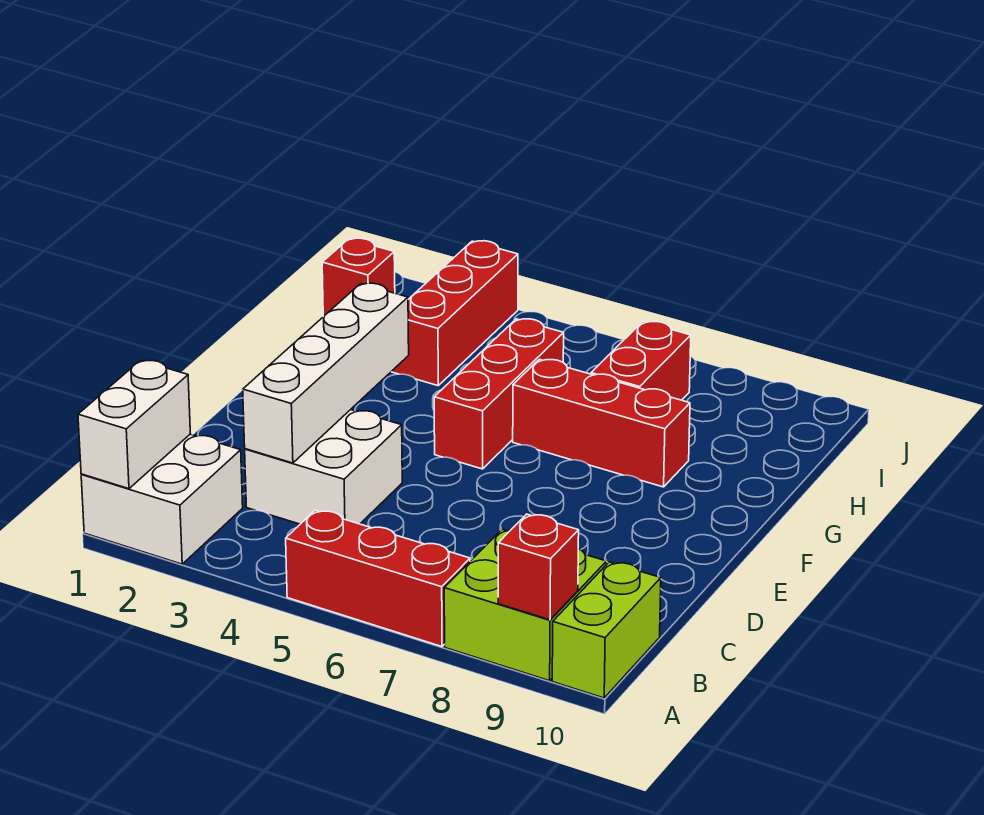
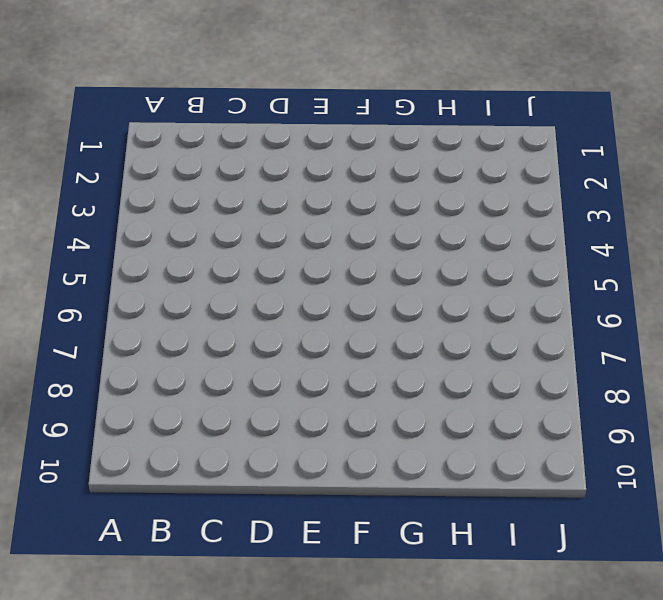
none -> white 2x2 brick [81,434,243,564]
none -> red 1x3 brick [286,510,470,647]
none -> lime 2x2 brick [444,529,607,681]

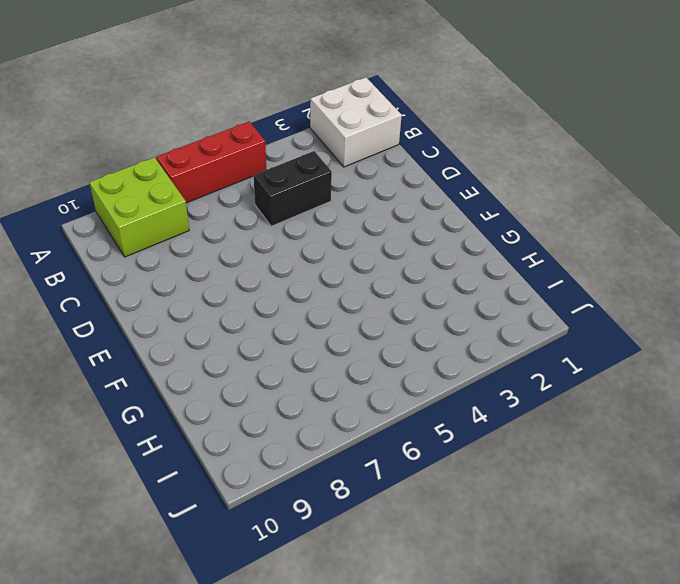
black 1x2 brick [254,151,332,226] -> white 2x2 brick [245,410,402,524]
none -> lime 1x2 brick [552,562,661,698]
none -> red 1x3 brick [434,319,564,469]
none -> red 1x3 brick [513,359,690,487]

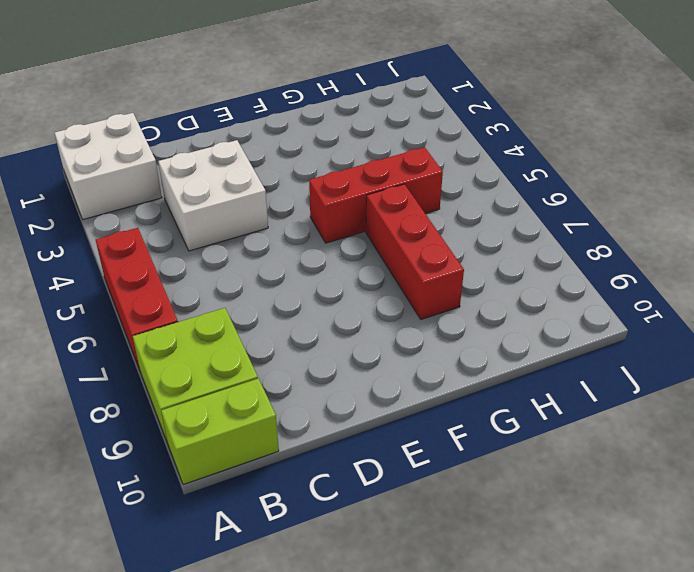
none -> red 1x3 brick [392,241,518,386]
none -> red 1x2 brick [591,322,691,400]
none -> red 1x1 brick [322,238,395,317]

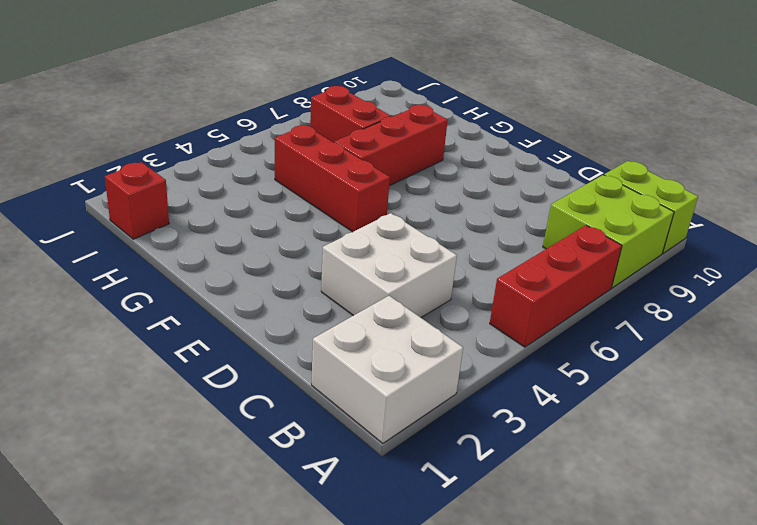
none -> red 1x3 brick [392,241,518,386]
none -> white 1x2 brick [78,360,190,489]
none -> red 1x1 brick [498,514,579,620]

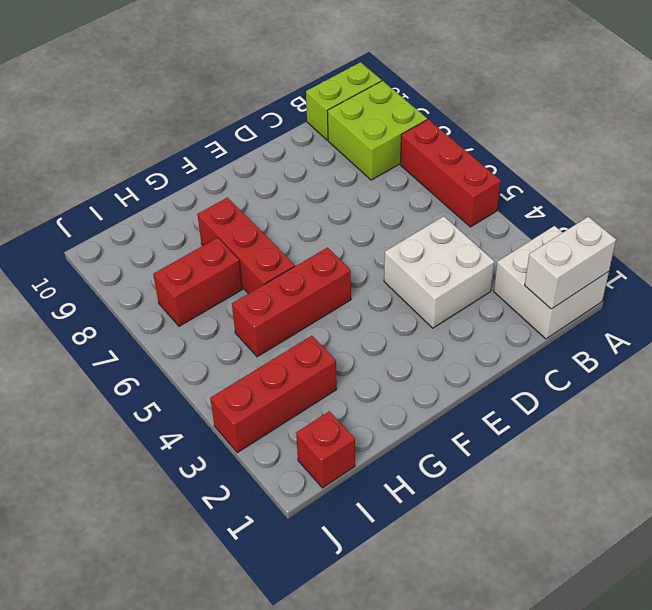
none -> red 1x1 brick [498,514,579,620]
none -> white 1x4 brick [243,283,409,463]

